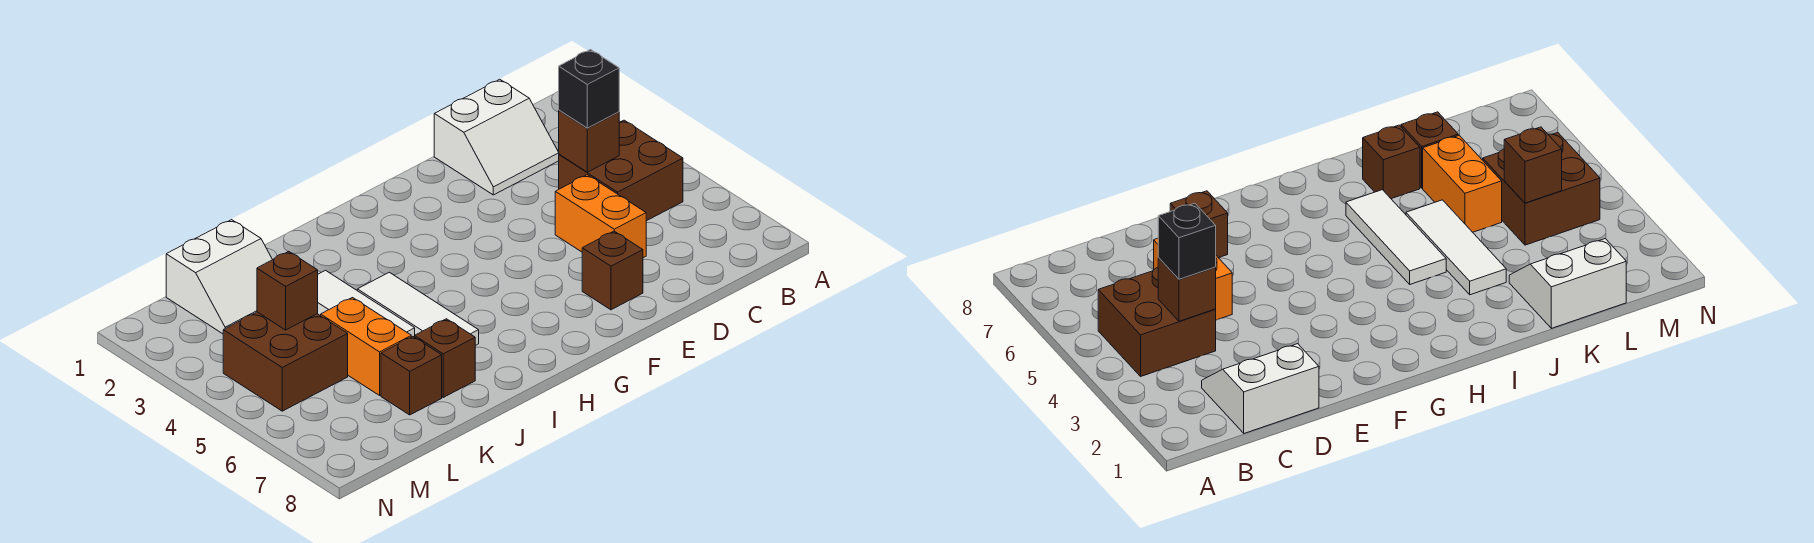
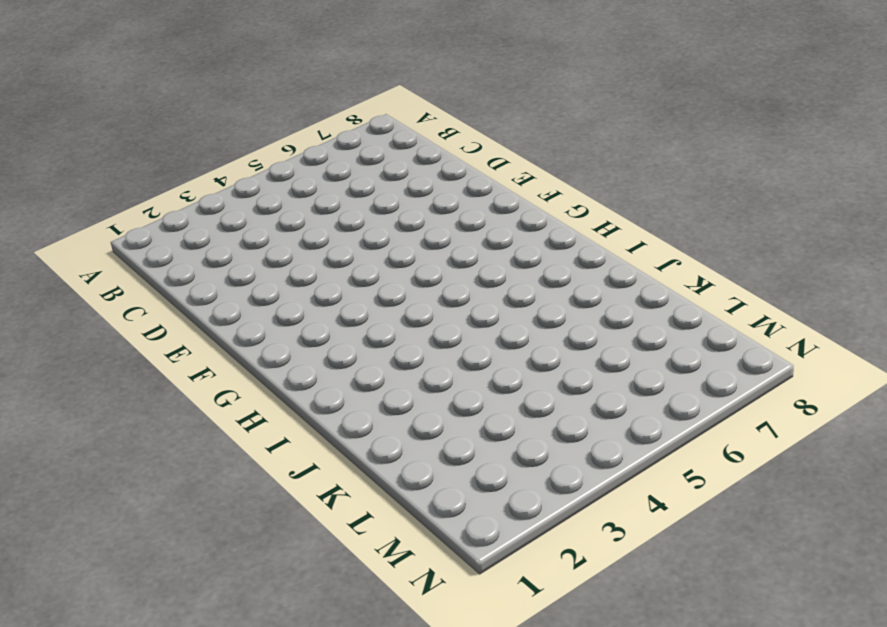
none -> brown 2x2 brick [559,120,683,221]
none -> white 2x2 slope [434,79,559,195]
none -> orange 1x2 brick [555,175,646,258]

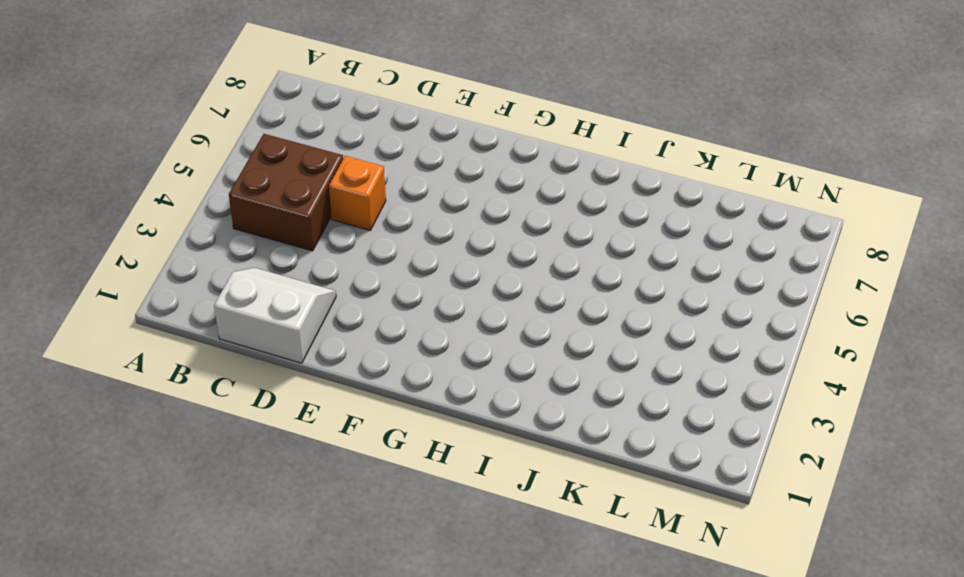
orange 1x1 brick [329,156,386,230] -> orange 1x2 brick [555,175,646,258]
none -> brown 1x1 brick [582,231,643,310]
none -> white 1x3 tile [357,272,479,346]
none -> white 1x3 tile [318,270,415,337]

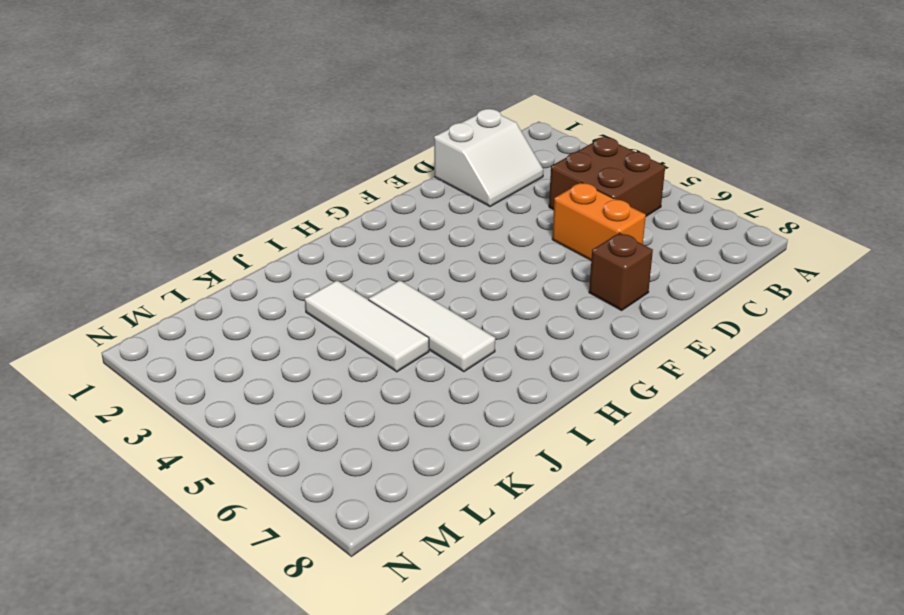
none -> brown 1x1 brick [415,319,475,397]
none -> white 2x2 slope [166,220,272,334]
none -> orange 1x2 brick [321,298,411,395]

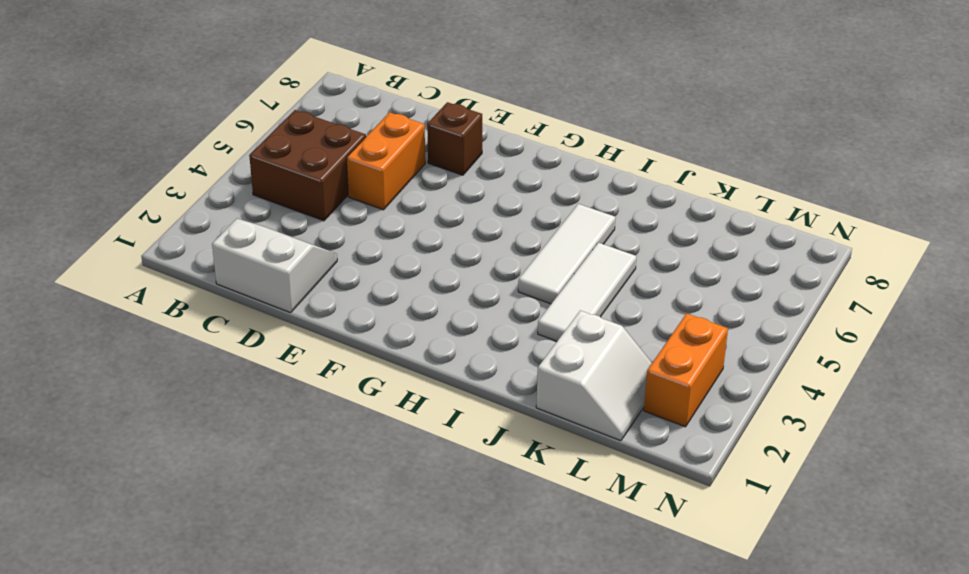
white 2x2 slope [536,311,652,441] -> white 2x2 slope turned to [166,220,272,334]
orange 1x2 brick [644,313,728,427] -> orange 1x2 brick moved to [321,298,411,395]
none -> brown 1x1 brick [415,319,475,397]
none -> brown 1x1 brick [381,337,442,415]
none -> brown 2x2 brick [223,312,348,411]

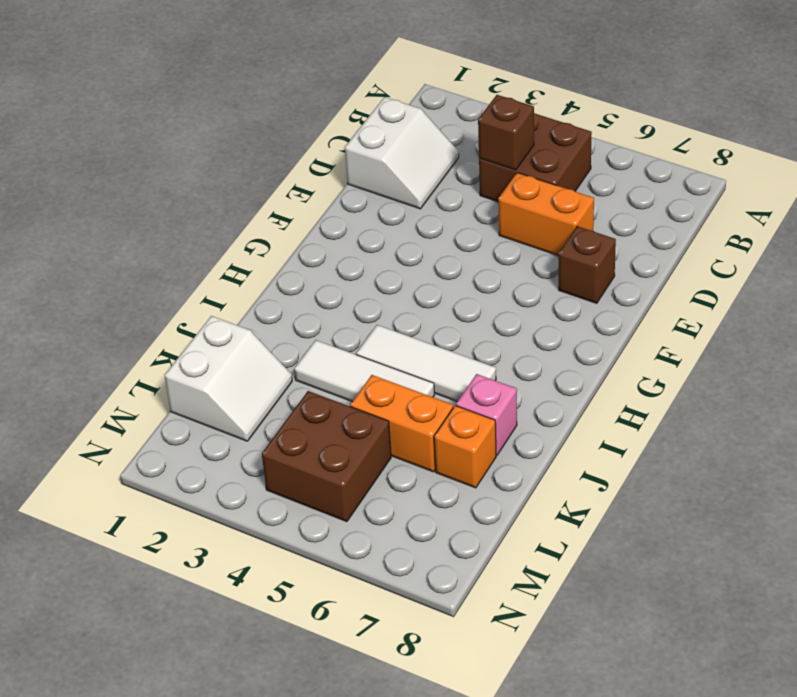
pink 1x1 brick [456,374,517,455] -> brown 1x1 brick [415,319,475,397]
orange 1x1 brick [434,406,496,488] -> brown 1x1 brick [381,337,442,415]
none -> brown 1x1 brick [257,251,318,330]
none -> black 1x1 brick [559,50,619,128]

